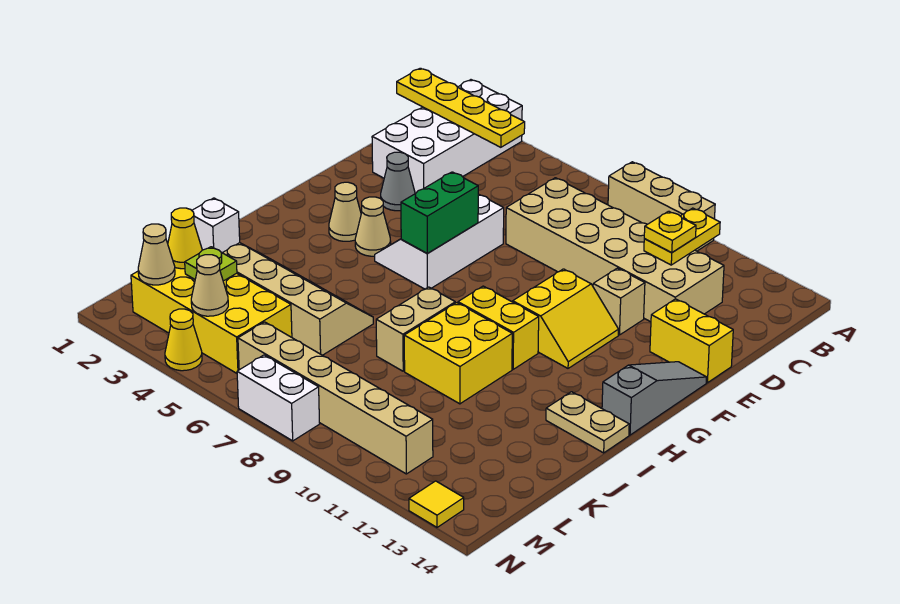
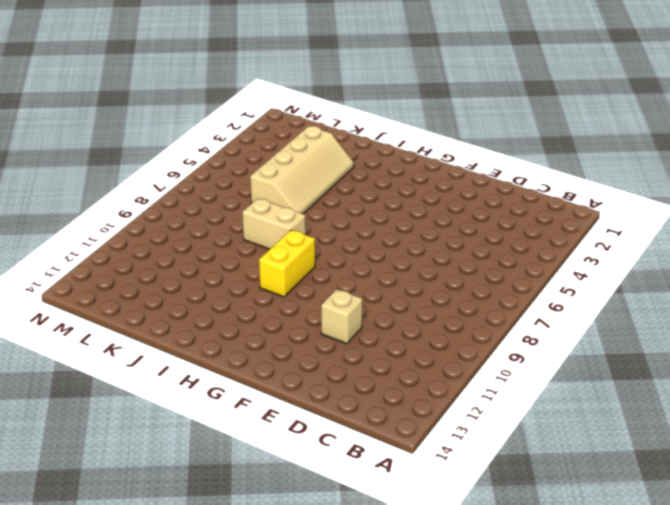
none -> white 2x4 brick [372,80,522,194]
none -> tan 1x3 brick [608,162,715,251]
none -> tan 2x6 brick [506,178,724,322]
none -> grey 1x1 cone [381,152,415,211]

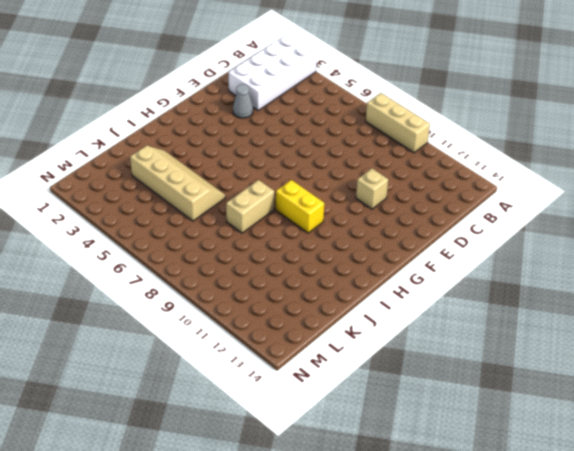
none -> tan 2x6 brick [506,178,724,322]
none -> white 2x3 slope [375,194,504,289]
none -> yellow 1x2 brick [650,299,733,383]
none -> yellow 2x2 slope [513,269,619,368]

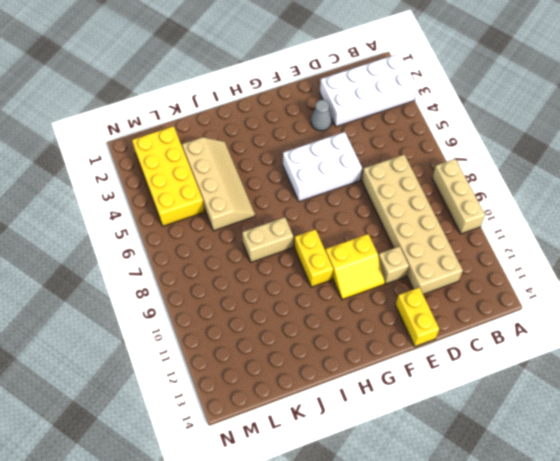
white 2x3 brick [283,132,362,201] -> white 2x3 slope [375,194,504,289]
none -> grey 1x3 slope [602,362,707,435]
none -> tan 1x1 cone [329,182,361,241]
none -> tan 1x1 cone [355,197,391,256]
none -> yellow 2x2 brick [404,303,512,404]

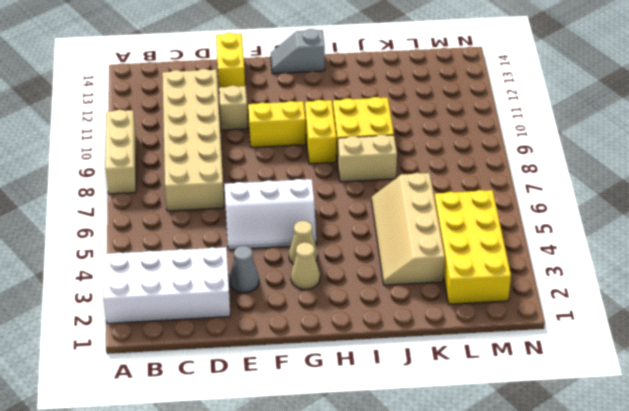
grey 1x2 slope [271,29,325,74] -> grey 1x3 slope [602,362,707,435]
none -> tan 1x2 plate [546,392,629,453]
none -> white 1x1 brick [192,198,240,253]
none -> tan 1x6 brick [238,322,433,474]
none -> yellow 1x1 cone [165,309,202,371]

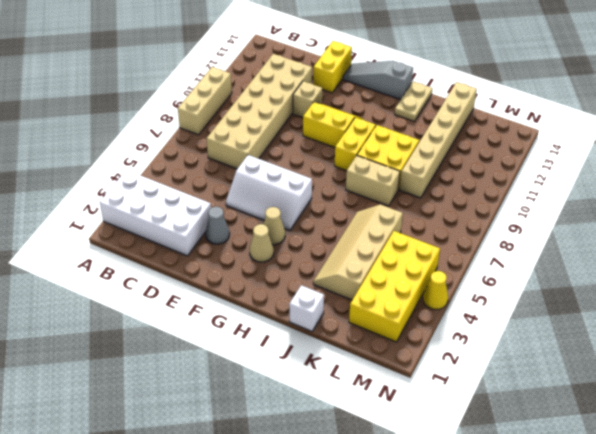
tan 1x6 brick [400,82,477,198] -> tan 1x6 brick moved to [238,322,433,474]
none -> white 1x2 brick [237,355,320,441]
none -> yellow 1x1 tile [409,481,464,527]
none -> yellow 1x4 plate [397,68,525,147]
none -> yellow 1x2 plate [644,208,720,265]

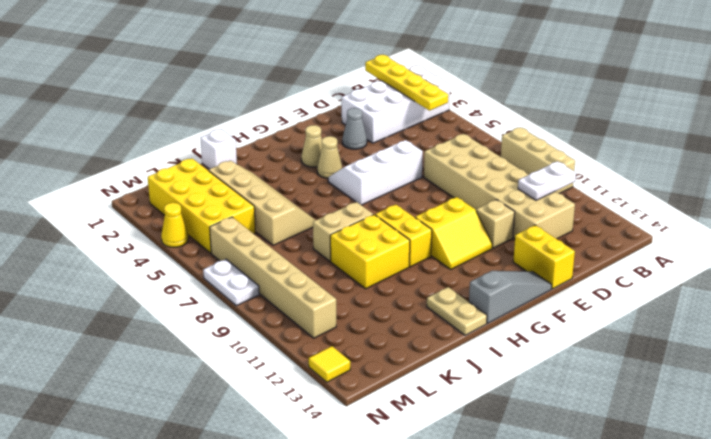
white 1x2 plate [518,161,576,200] -> yellow 1x2 plate [644,208,720,265]
white 1x2 plate [203,259,259,306] -> white 1x2 brick [237,355,320,441]
none -> green 1x2 brick [401,172,478,253]
none -> yellow 1x1 cone [168,208,202,269]
none -> lime 1x1 plate [185,247,237,281]
none -> tan 1x1 cone [138,224,175,285]

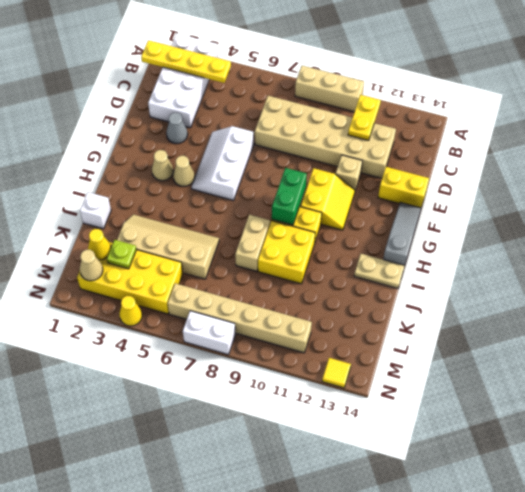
green 1x2 brick [272,168,307,225] -> green 1x2 brick moved to [401,172,478,253]
none -> tan 1x1 cone [191,255,228,316]
none -> yellow 1x1 plate [644,211,696,253]

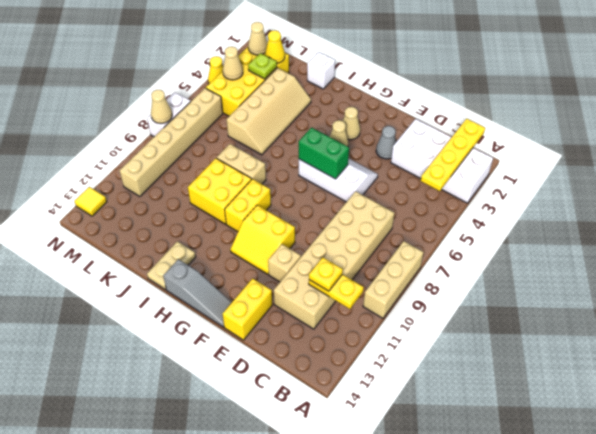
tan 1x1 cone [151,90,172,124] -> none

